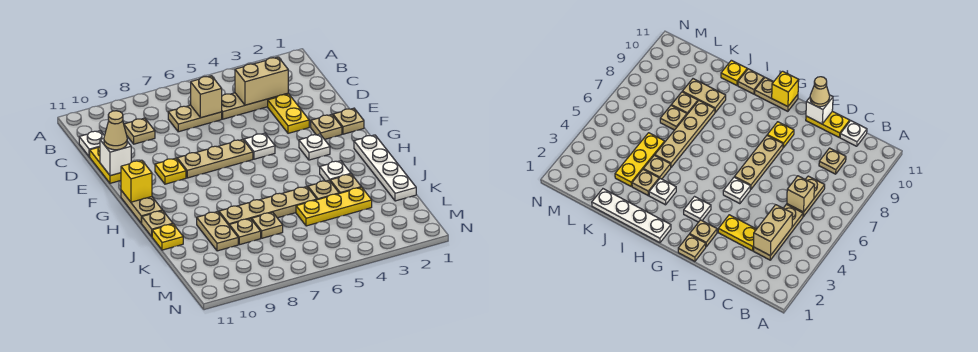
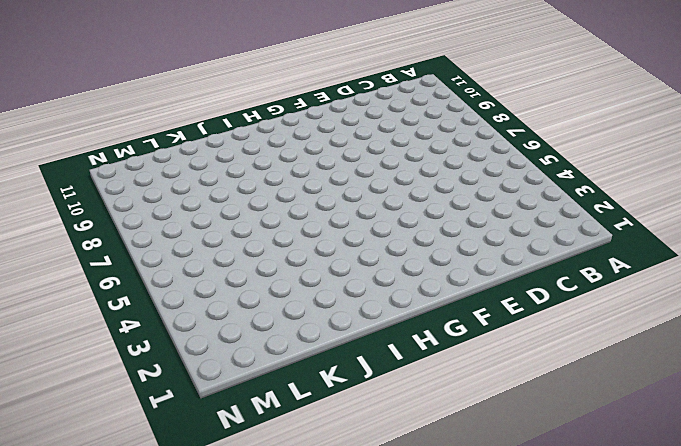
none -> tan 1x3 plate [222,93,288,119]
none -> tan 1x2 plate [168,105,222,132]
none -> tan 1x1 plate [124,118,155,144]

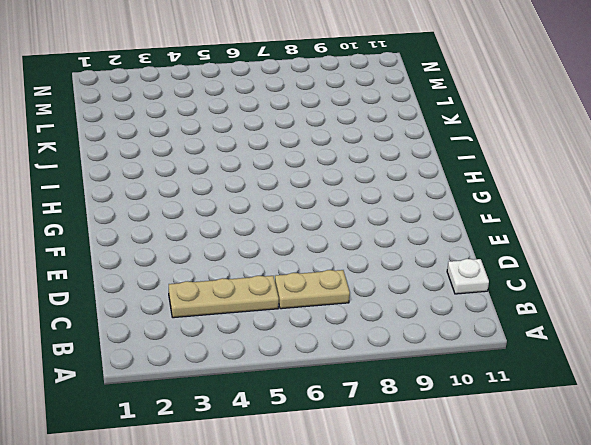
none -> tan 1x1 plate [124,118,155,144]
none -> yellow 1x2 plate [268,94,309,133]
none -> yellow 1x2 plate [90,146,121,183]

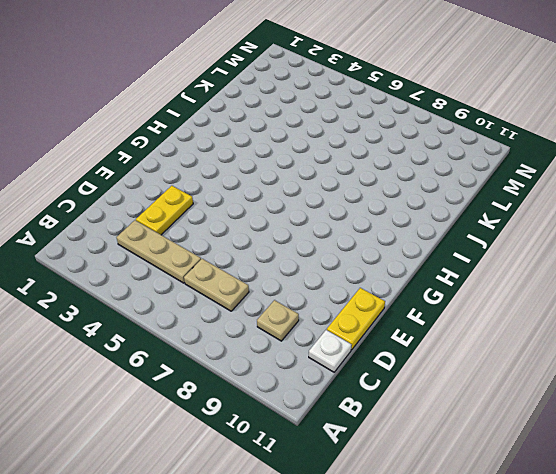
none -> tan 1x1 plate [333,108,364,134]
none -> tan 1x1 plate [311,115,342,139]
none -> white 1x1 plate [244,133,275,159]

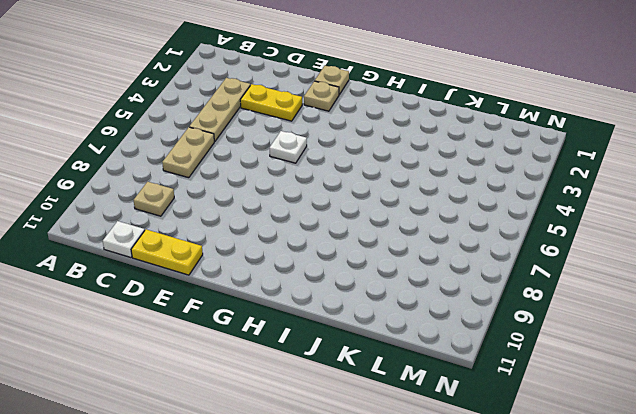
none -> tan 1x3 plate [177,139,253,178]
none -> yellow 1x1 plate [155,158,186,184]
none -> white 1x1 plate [299,134,330,160]

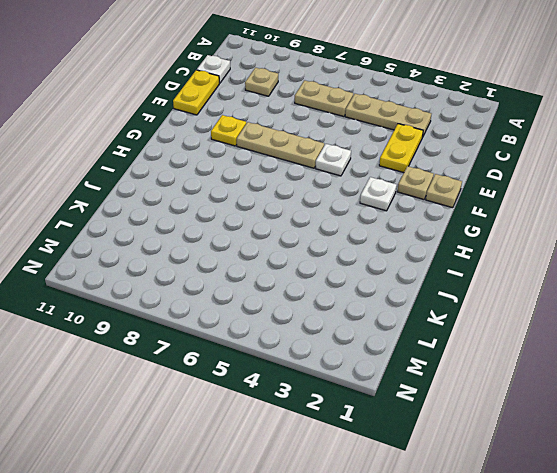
none -> tan 1x2 plate [121,190,162,223]
none -> white 1x4 plate [354,135,416,201]
none -> white 1x1 plate [320,161,351,181]

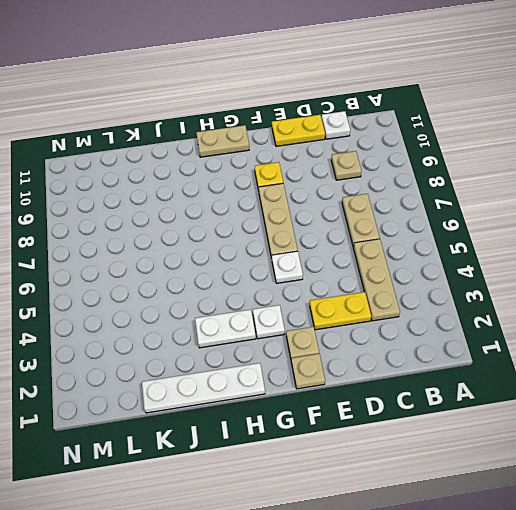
white 1x2 plate [195,310,256,348] -> white 1x1 plate [320,161,351,181]
none -> tan 1x1 plate [142,211,173,236]
none -> tan 1x1 plate [330,174,361,194]
none -> tan 1x1 plate [308,180,339,200]

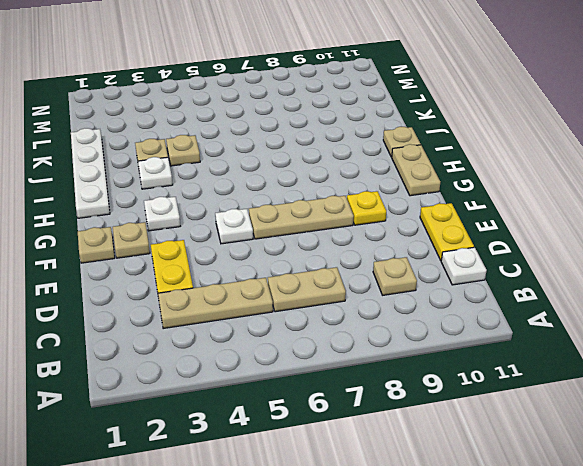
none -> tan 1x4 plate [219,187,317,225]
none -> tan 1x2 plate [197,212,238,251]
none -> yellow 1x1 plate [152,224,183,250]

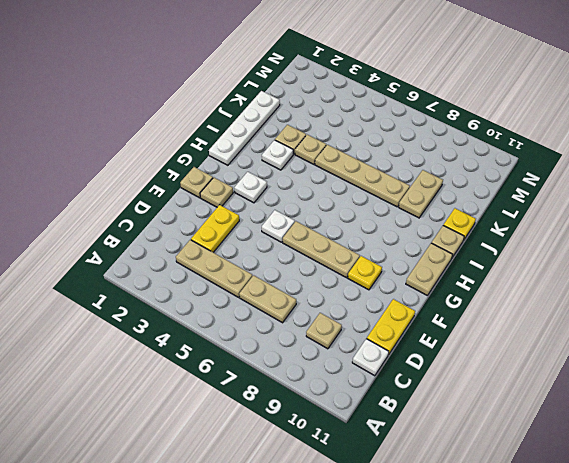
none -> yellow 1x3 plate [296,187,372,226]
none -> tan 1x1 plate [252,212,283,238]
none -> tan 1x1 plate [229,219,261,245]

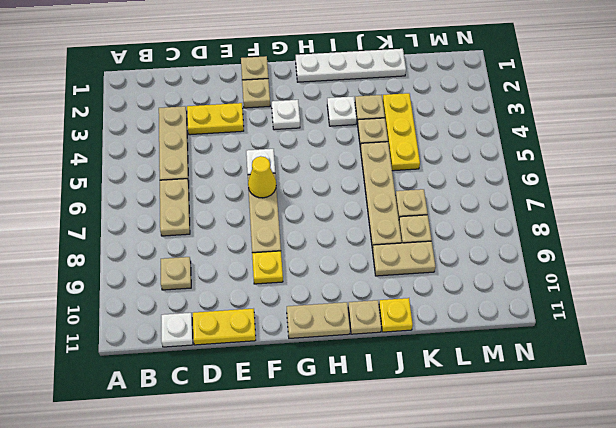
yellow 1x1 cone [248,156,276,198] -> none
none -> tan 1x2 brick [235,57,288,105]
none -> tan 1x1 brick [191,76,222,118]
none -> white 1x1 brick [100,139,131,176]

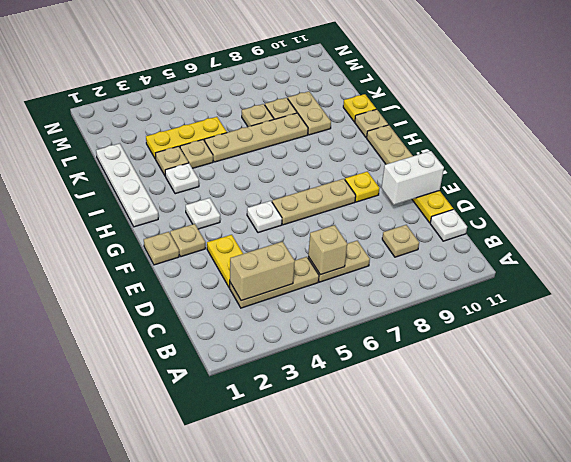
white 1x2 brick [381,151,444,205] -> white 1x1 brick [100,139,131,176]
none -> yellow 1x1 brick [121,160,152,202]
none -> tan 1x1 cone [104,111,127,150]

